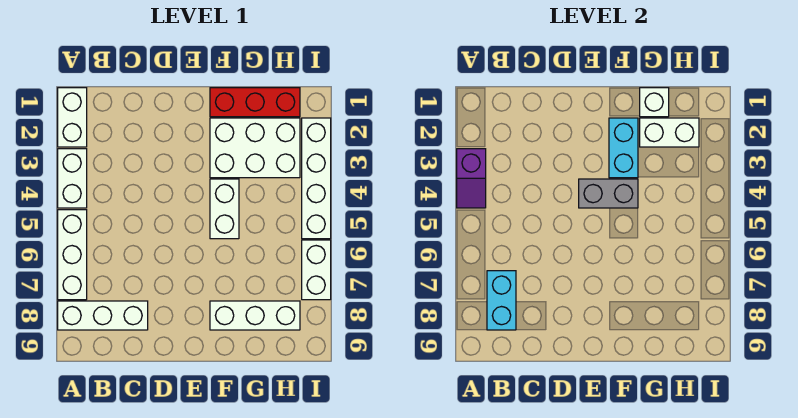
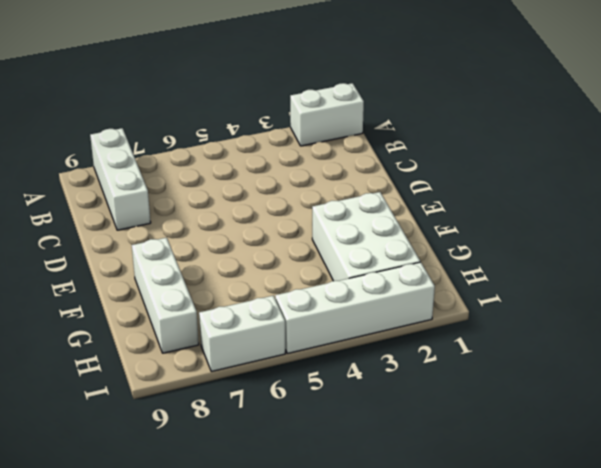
none -> white 1x2 brick [58,149,87,208]
none -> white 1x3 brick [58,210,87,300]
none -> red 1x3 brick [210,88,300,117]

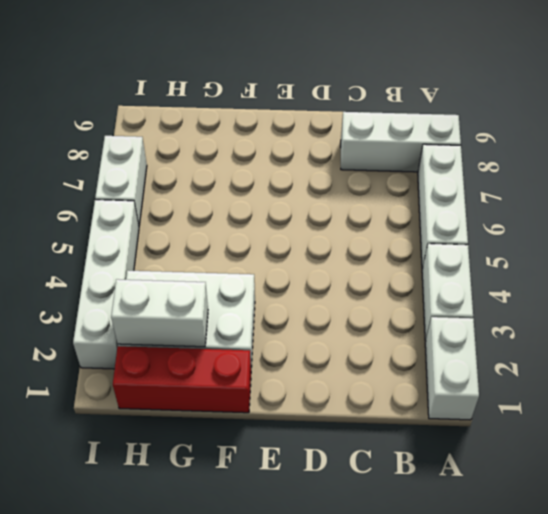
none -> white 1x2 brick [210,179,239,239]
none -> white 1x3 brick [210,301,300,330]
none -> purple 1x2 slope [457,149,486,208]

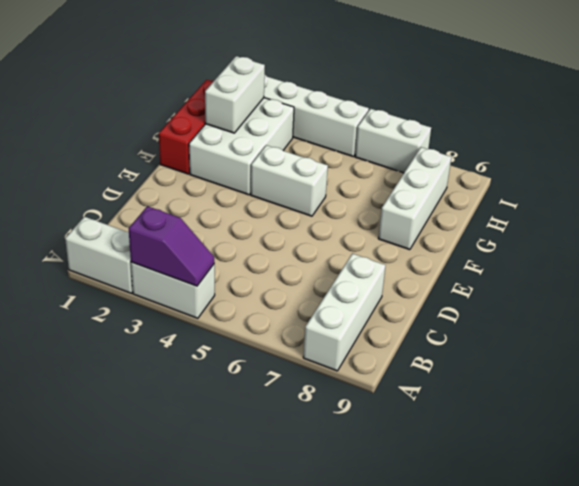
none -> white 1x3 brick [58,210,87,300]
none -> cyan 1x2 brick [487,271,516,330]
none -> grey 1x2 brick [579,179,638,208]

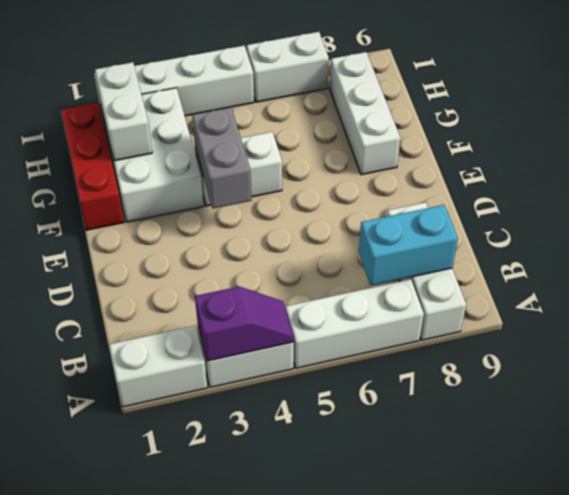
none -> cyan 1x2 brick [609,118,638,178]
none -> white 1x1 brick [640,88,669,117]

